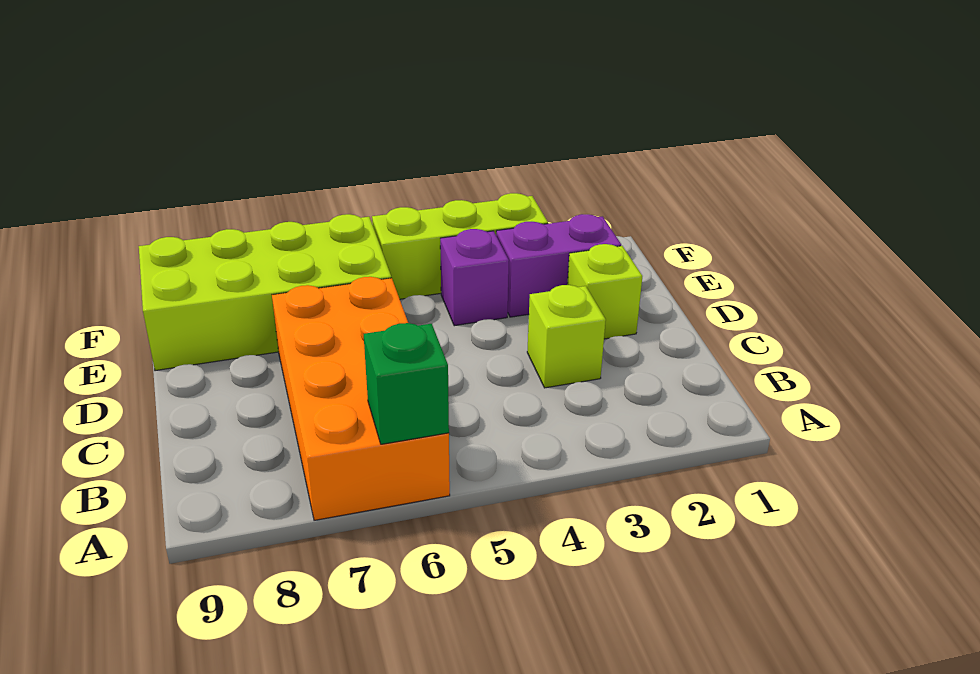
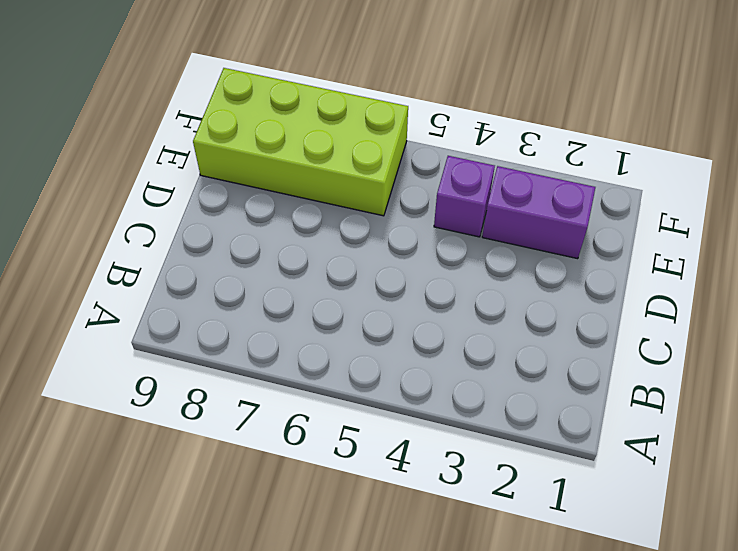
none -> orange 2x4 brick [272,277,450,520]
none -> lime 1x1 brick [527,285,606,388]

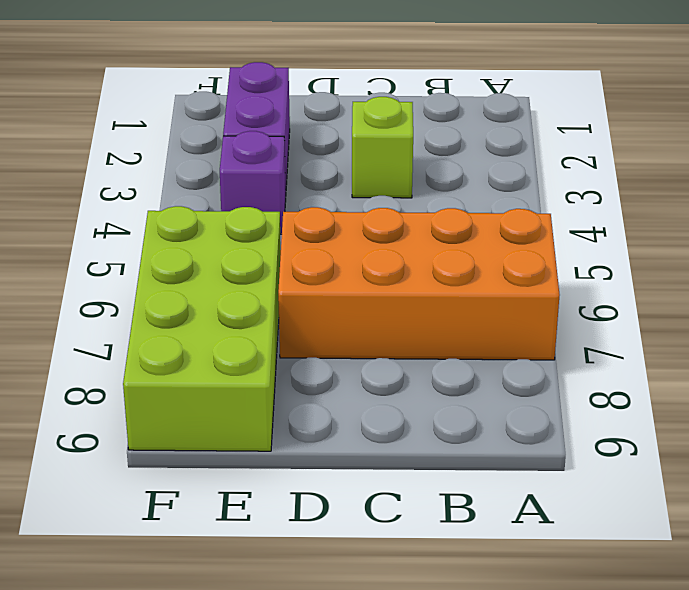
none -> lime 1x1 brick [567,244,642,339]
none -> lime 1x3 brick [372,193,548,299]

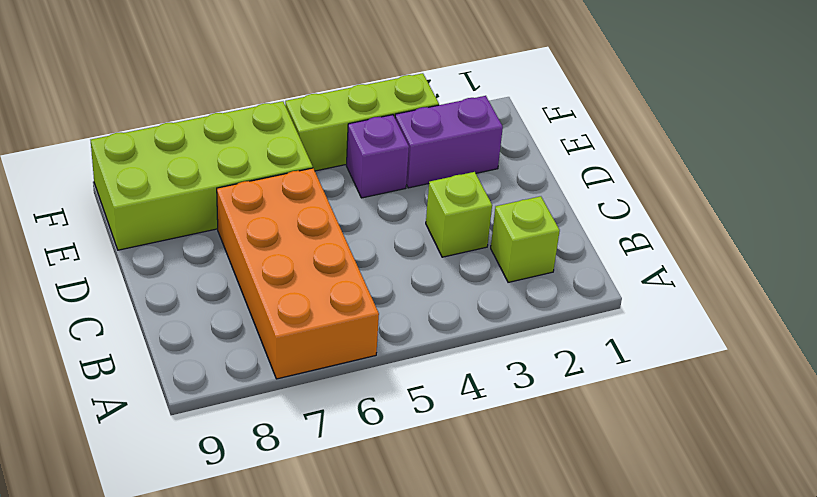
lime 1x1 brick [491,196,560,282] -> lime 1x1 brick moved to [567,244,642,339]
none -> green 1x1 brick [364,323,449,444]

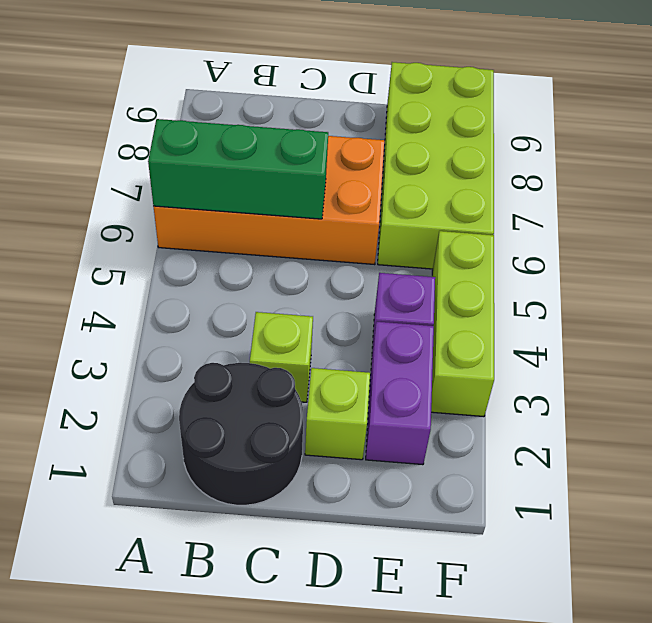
green 1x3 brick [148,119,328,219] -> green 1x1 brick [364,323,449,444]
black 2x2 round brick [179,363,303,505] -> none

